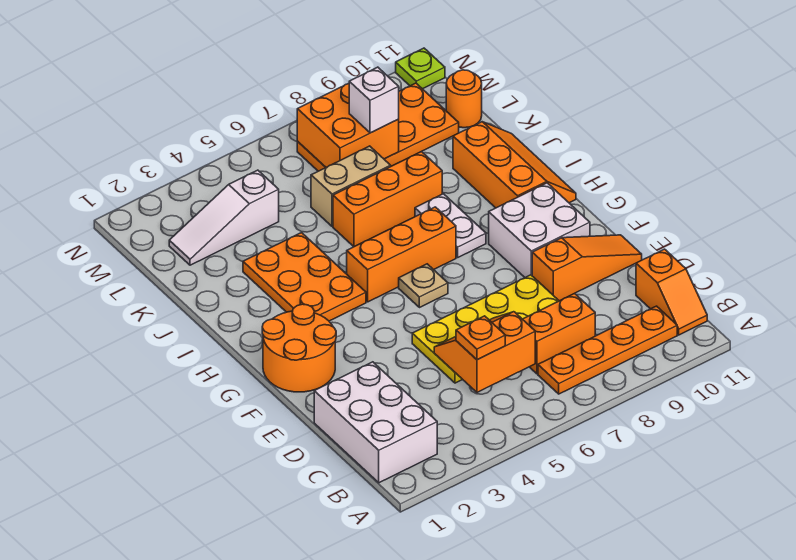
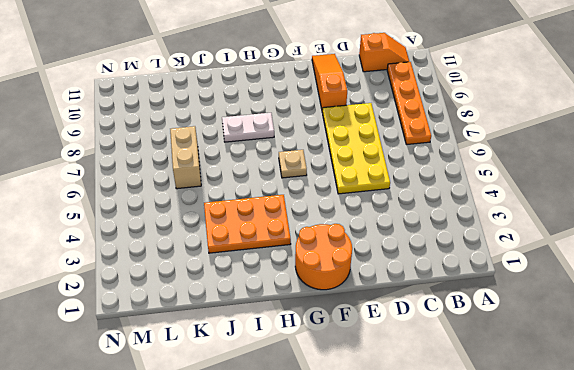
none -> white 2x3 brick [314,362,437,483]
none -> orange 1x2 brick [523,293,595,374]
none -> white 2x2 brick [489,183,590,277]

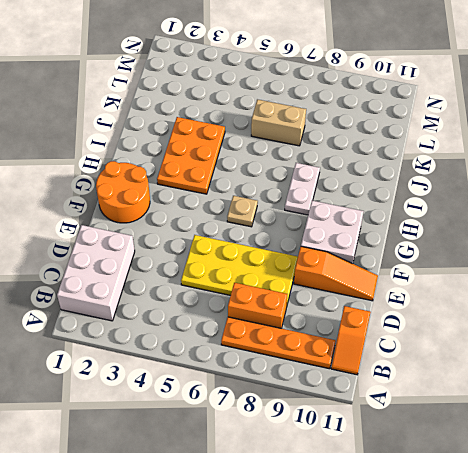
none -> orange 1x3 brick [347,207,456,302]
none -> orange 2x3 slope [453,122,576,208]
none -> orange 1x3 brick [333,152,442,247]

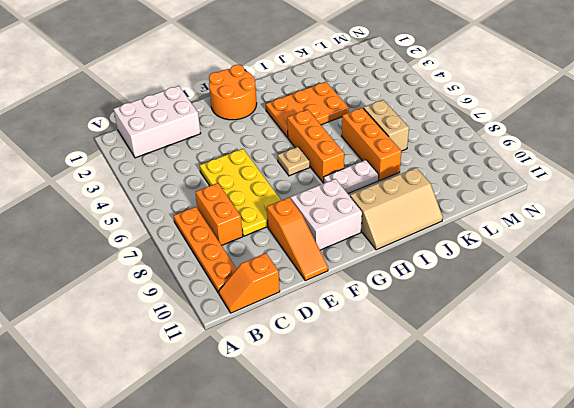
tan 2x3 slope [350,168,443,250] -> orange 2x3 slope [453,122,576,208]
none -> white 1x3 slope [169,170,279,265]
none -> orange 2x4 plate [297,83,459,171]
none -> orange 1x1 round brick [446,70,482,128]

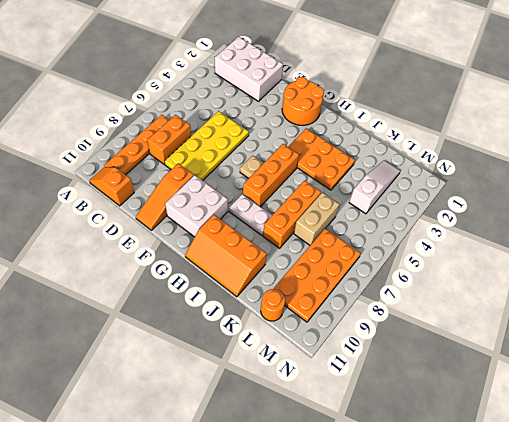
none -> lime 1x1 plate [396,48,445,89]
none -> orange 2x2 slope [434,312,535,392]
none -> orange 2x2 brick [297,84,399,167]

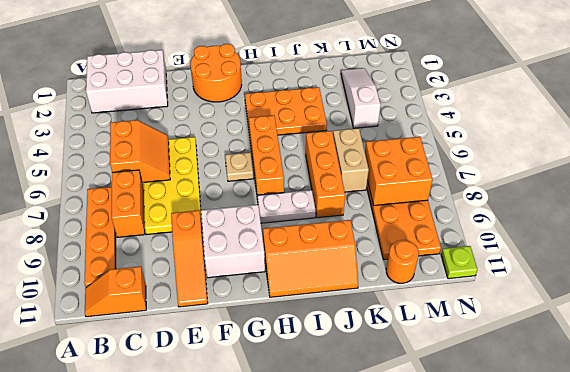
none -> orange 1x1 plate [456,316,505,360]
none -> white 1x1 brick [349,67,399,133]

